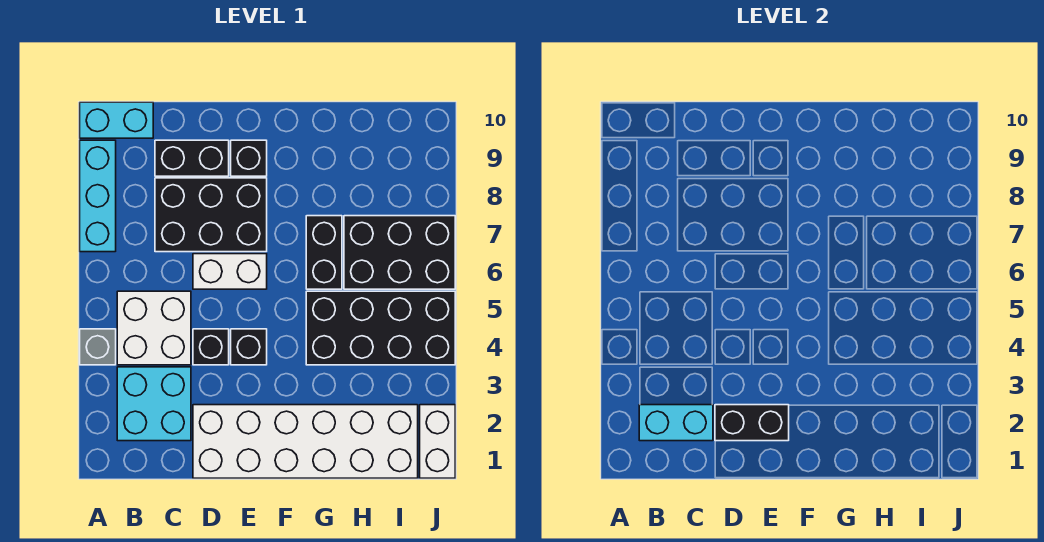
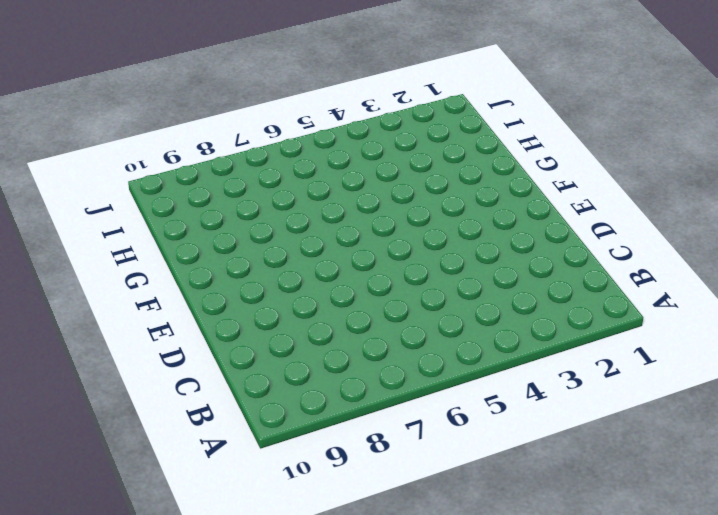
none -> grey 1x1 brick [80,329,116,365]
none -> cyan 1x3 brick [80,140,116,252]
none -> cyan 1x2 brick [80,102,153,138]

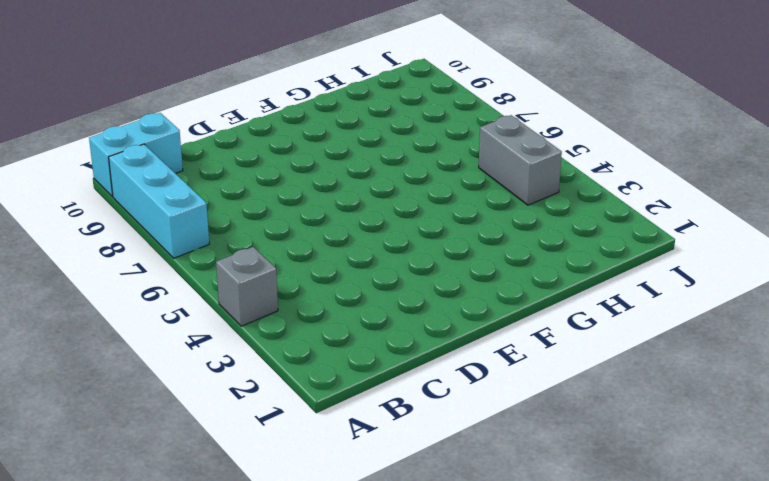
grey 1x2 brick [479,115,562,205] -> black 2x4 brick [306,291,455,365]
none -> cyan 2x2 brick [117,367,191,441]
none -> white 2x2 brick [117,291,191,365]
none -> black 2x3 brick [155,178,267,252]

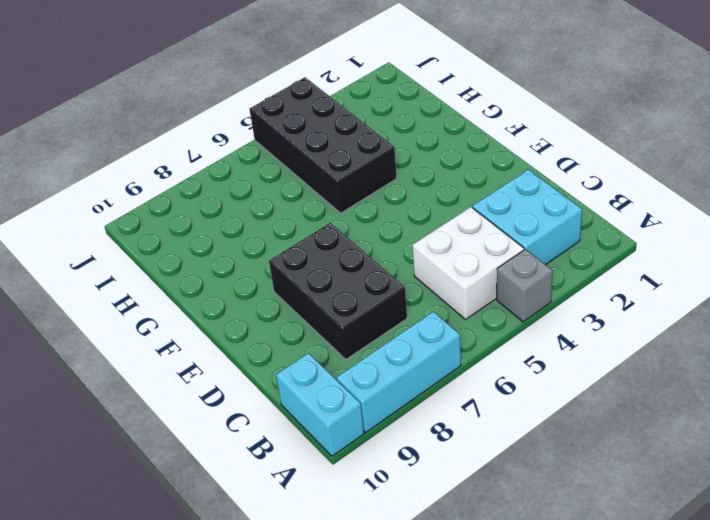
none -> black 1x2 brick [155,140,229,176]
none -> white 2x6 brick [193,405,418,478]
none -> black 1x1 brick [193,329,229,365]

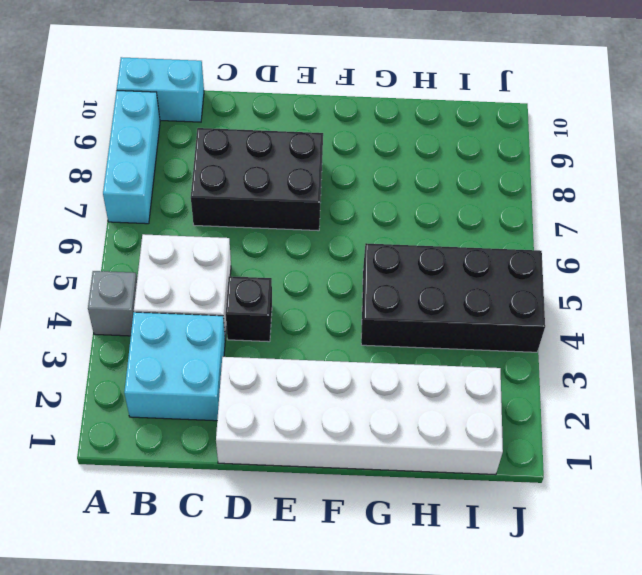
none -> black 1x2 brick [155,140,229,176]
none -> white 1x2 brick [193,254,267,289]
none -> black 1x1 brick [231,329,267,365]

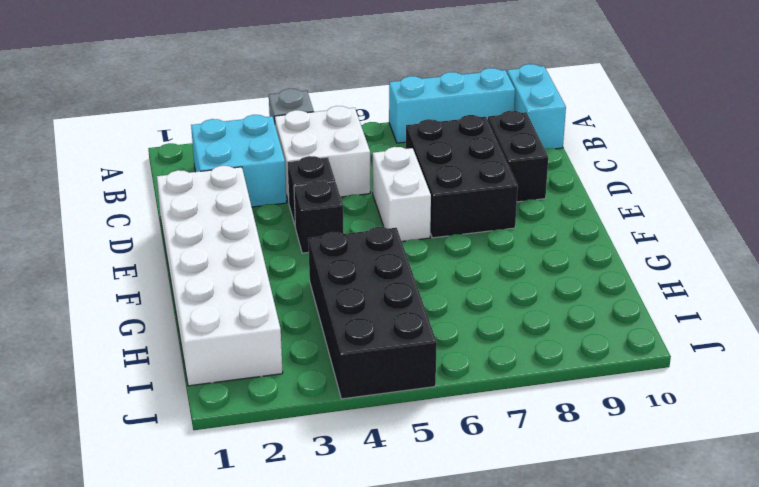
none -> black 1x1 brick [231,140,267,176]
none -> black 1x2 brick [306,216,342,289]
none -> black 2x3 brick [344,216,455,289]

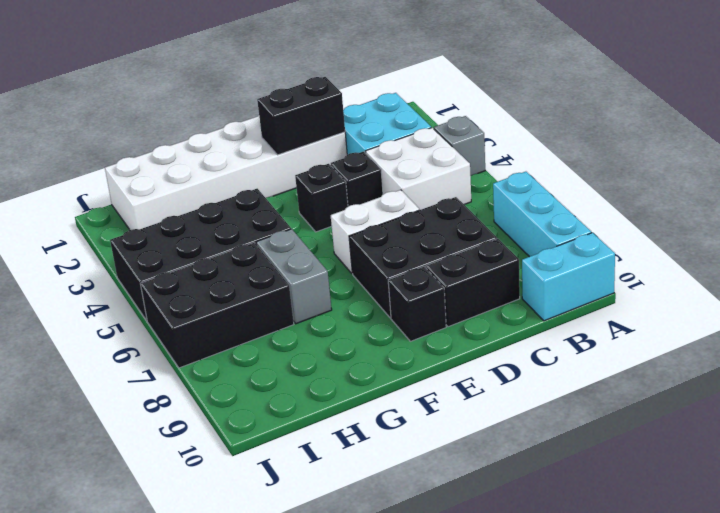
grey 1x2 brick [256,229,332,324] -> black 1x2 brick [306,216,342,289]
none -> white 1x2 brick [420,405,455,478]
none -> cyan 1x2 brick [639,405,713,441]

